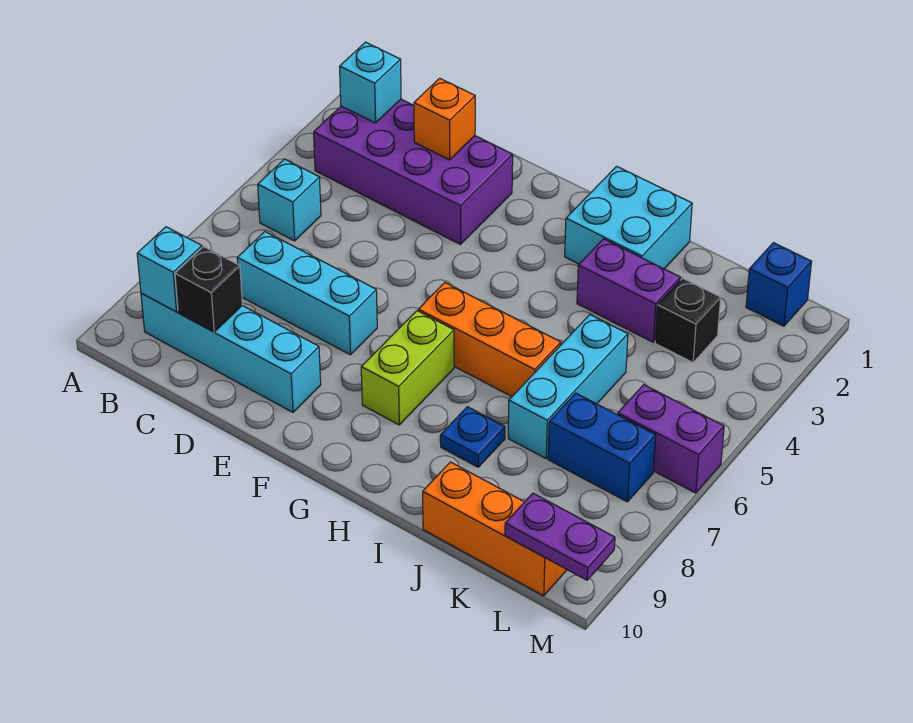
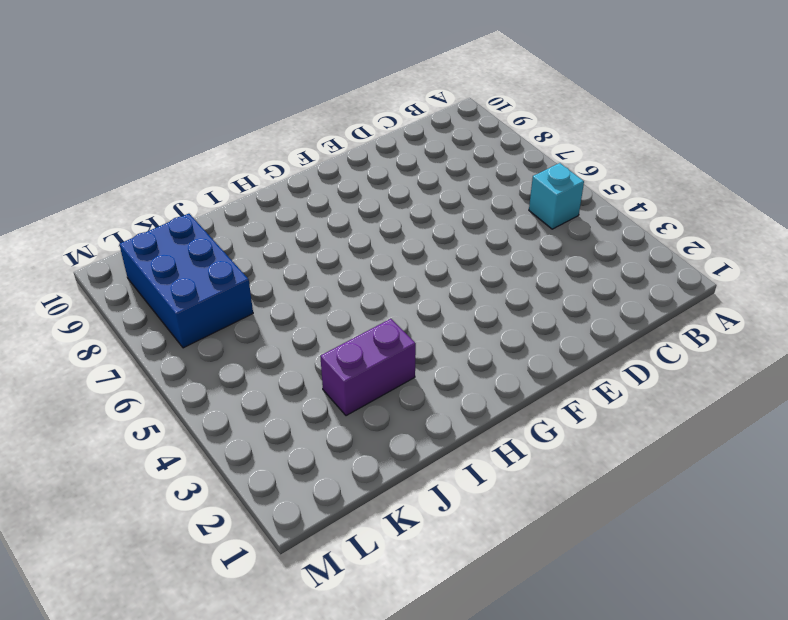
blue 2x3 brick [119,214,253,348] -> blue 1x2 brick [548,393,656,502]
none -> purple 2x4 brick [314,99,513,244]
none -> cyan 1x4 brick [141,293,321,412]
none -> cyan 1x3 brick [237,232,377,355]

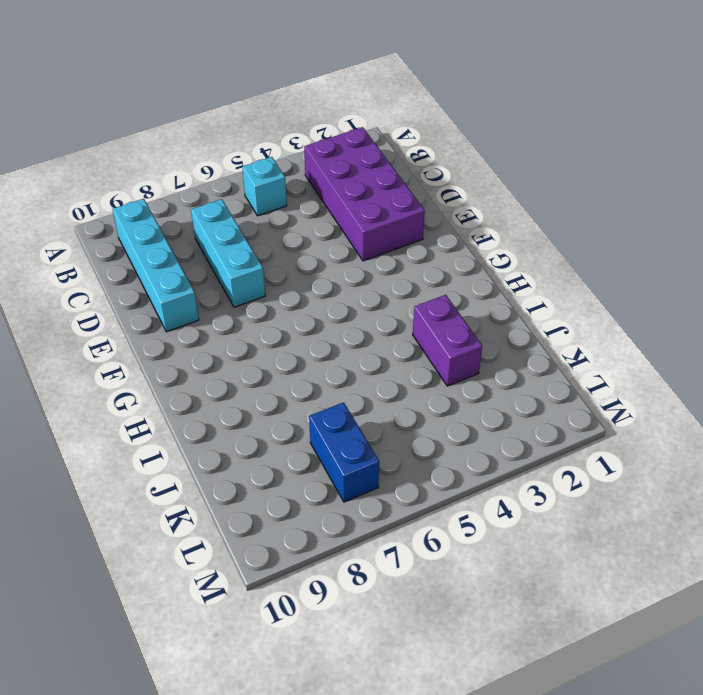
none -> orange 1x3 brick [418,283,561,397]
none -> lime 1x2 brick [361,311,454,425]
none -> cyan 2x2 brick [565,166,692,269]

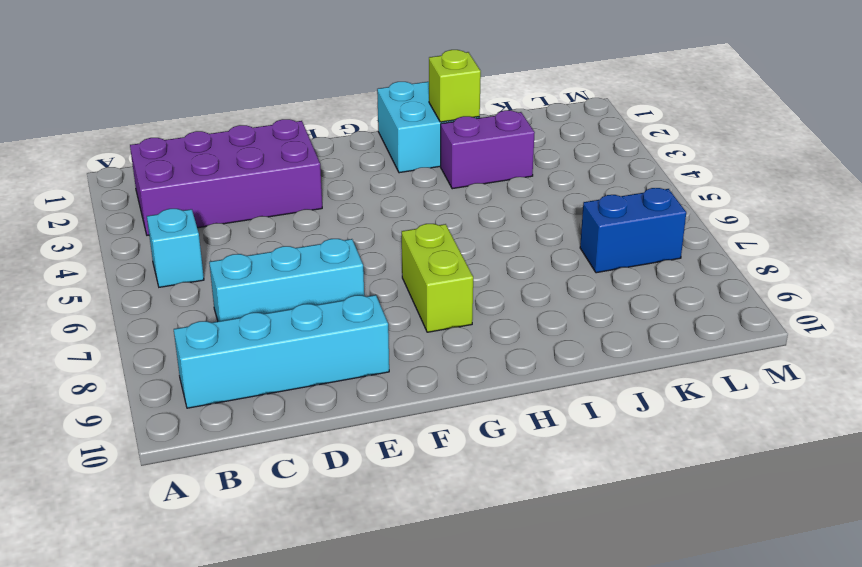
lime 1x1 brick [429,50,481,122] -> none
none -> orange 1x3 brick [418,283,561,397]
none -> blue 1x1 plate [440,407,505,467]
none -> cyan 1x3 brick [508,315,628,459]

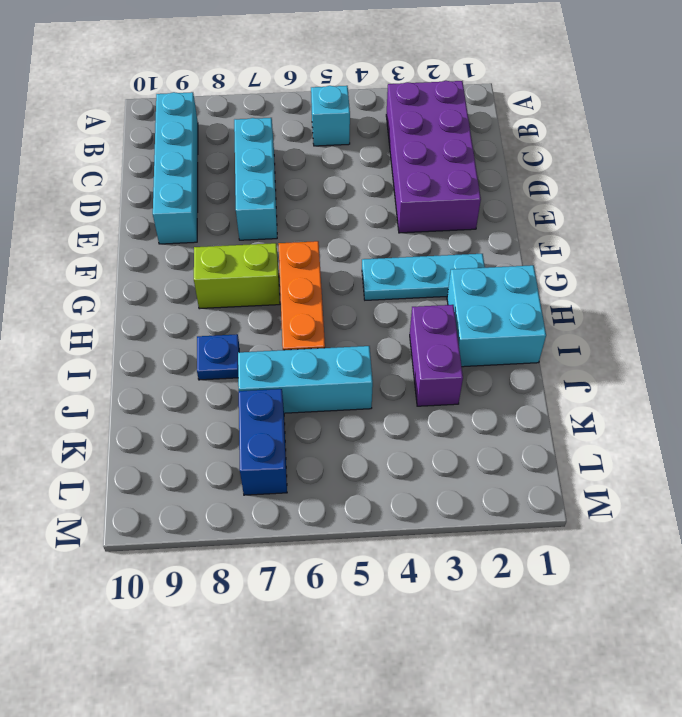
cyan 1x3 plate [362,254,485,300] -> none
none -> orange 1x3 brick [423,462,567,596]
none -> black 1x1 brick [655,278,721,362]
none -> blue 1x1 brick [746,243,812,326]

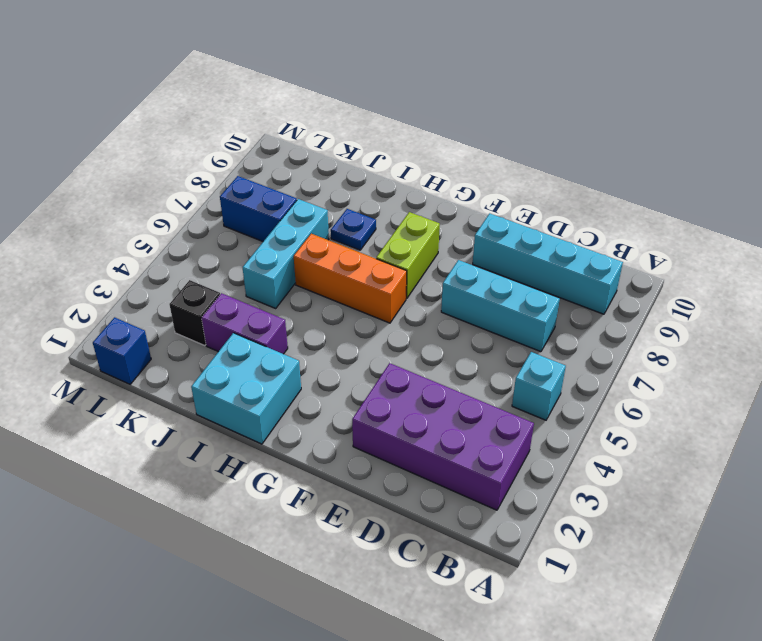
none -> orange 1x3 brick [423,462,567,596]
none -> purple 1x2 brick [618,385,724,493]
none -> cyan 1x1 brick [340,42,401,123]

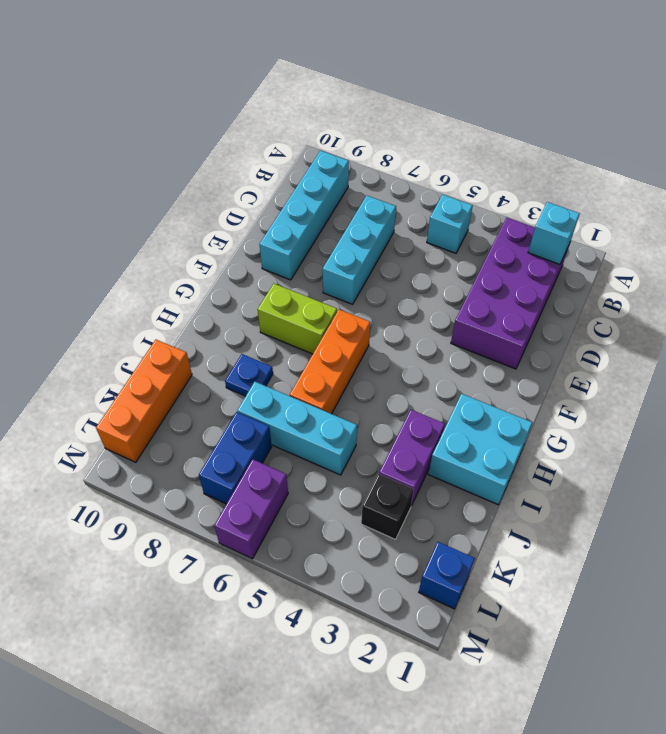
none -> cyan 1x1 brick [137,227,202,312]
none -> black 1x1 brick [175,247,242,332]
none -> orange 1x1 brick [414,78,475,160]

